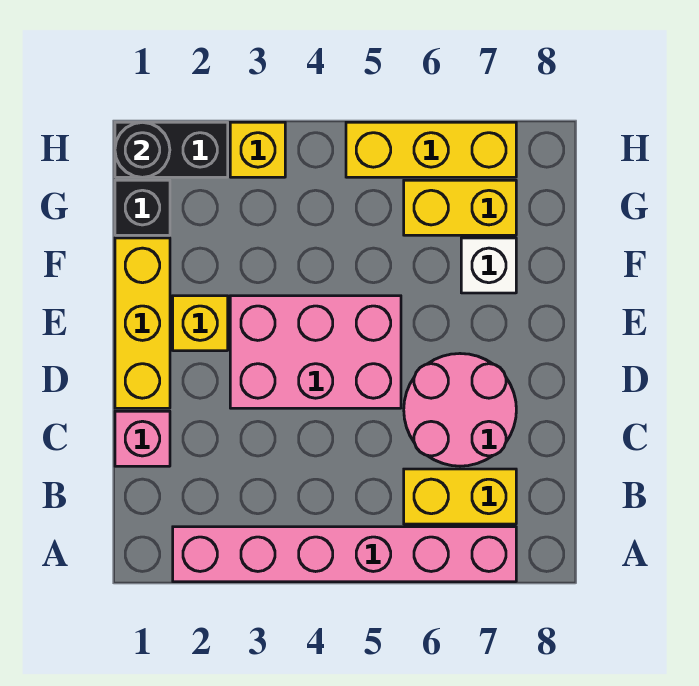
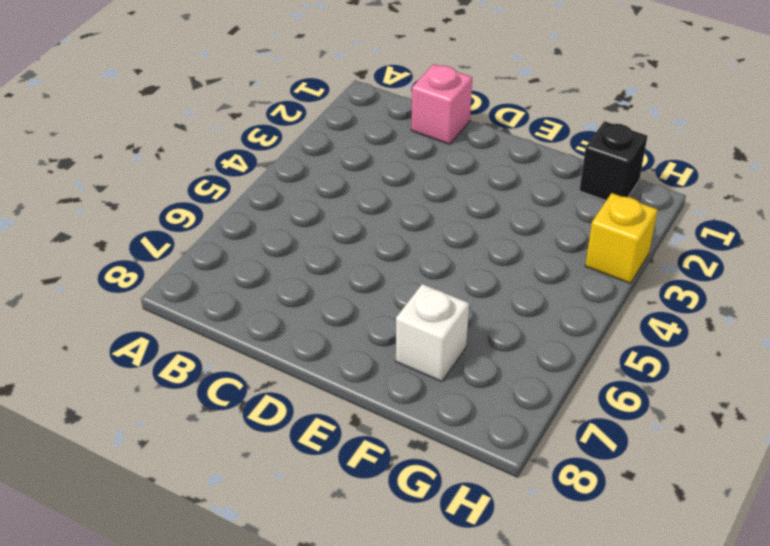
none -> pink 1x6 brick [173,527,516,582]
none -> yellow 1x2 brick [404,469,516,524]
none -> pink 2x2 round brick [404,354,516,466]

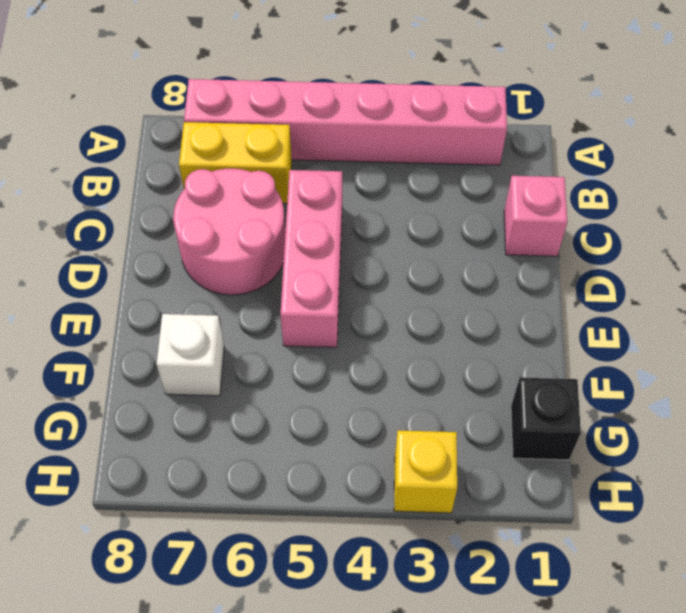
pink 1x3 brick [280,170,342,347] -> pink 2x3 brick [230,296,401,408]
none -> yellow 1x3 brick [115,238,170,408]
none -> yellow 1x1 brick [173,296,228,351]
none -> yellow 1x2 brick [404,180,516,235]

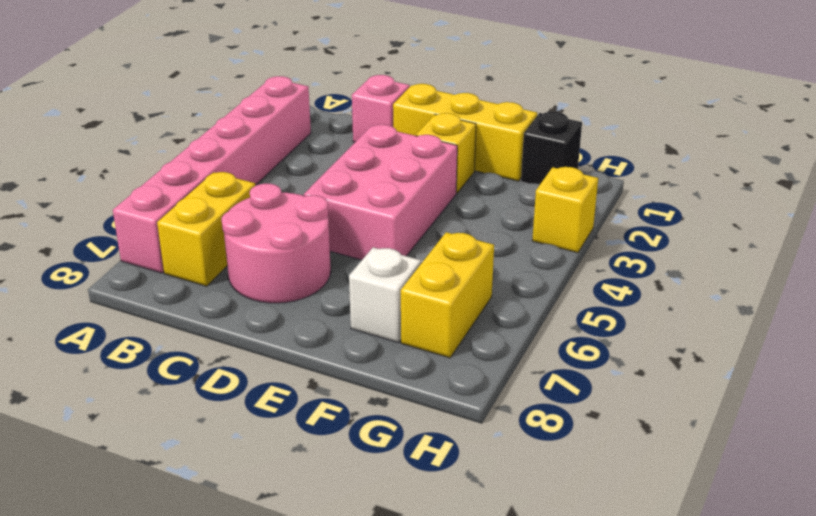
none -> black 1x2 brick [115,122,228,177]
none -> yellow 1x3 brick [346,122,516,177]
none -> black 1x1 round brick [115,122,170,177]

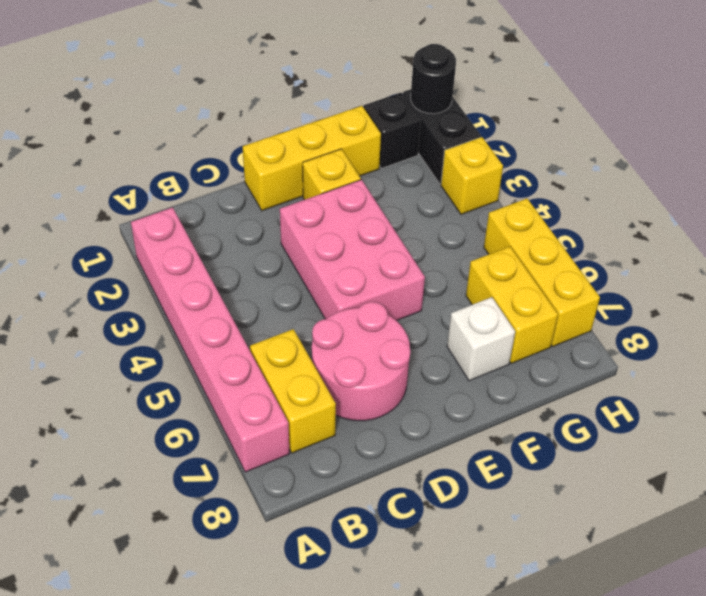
none -> pink 1x1 brick [115,411,170,466]

